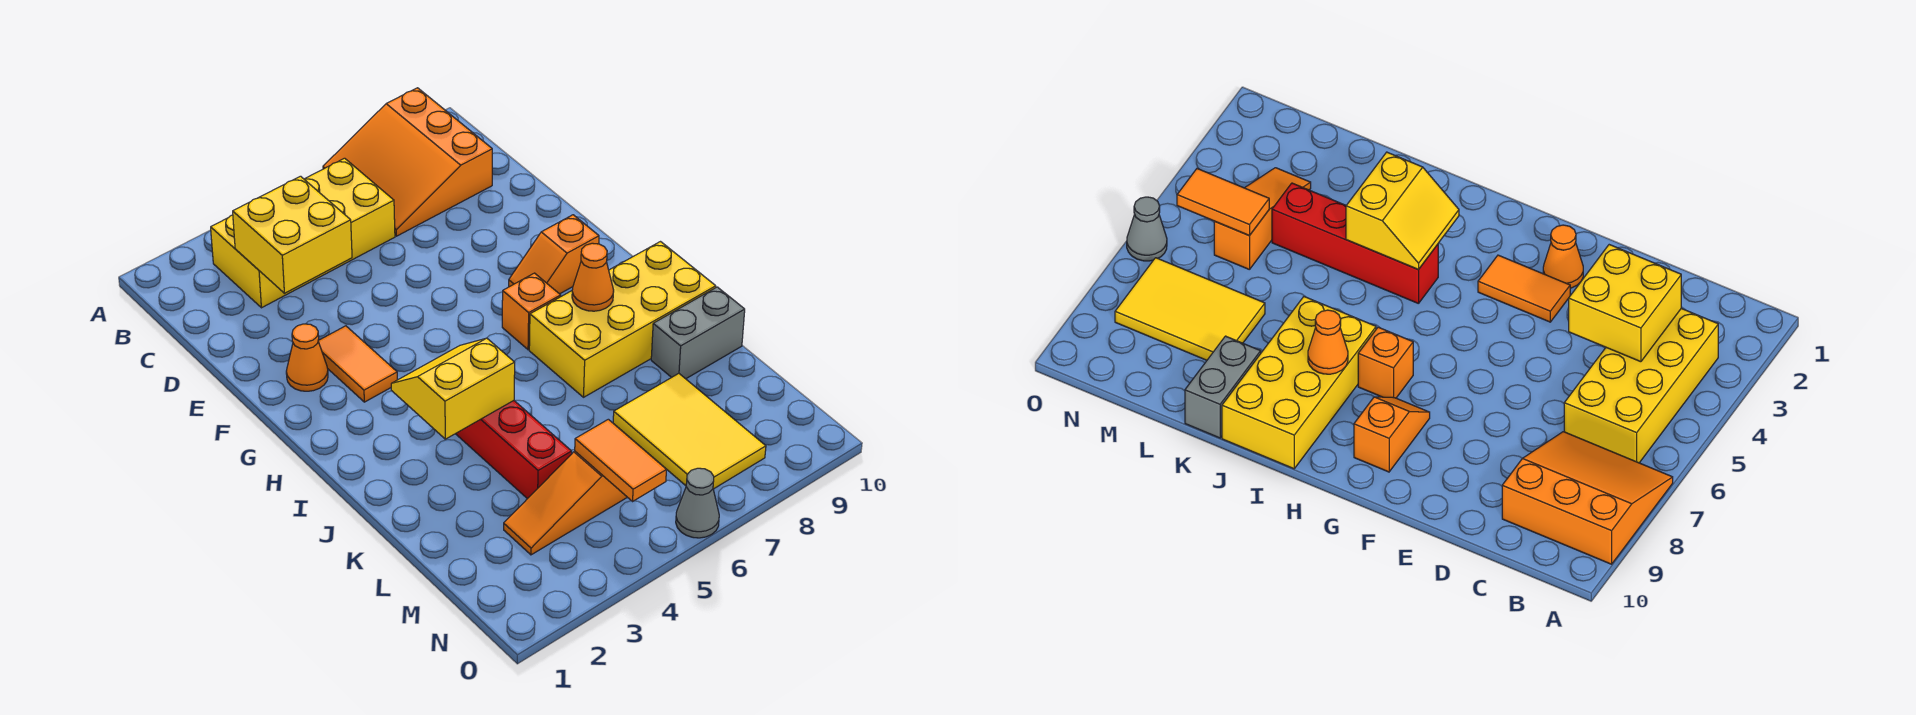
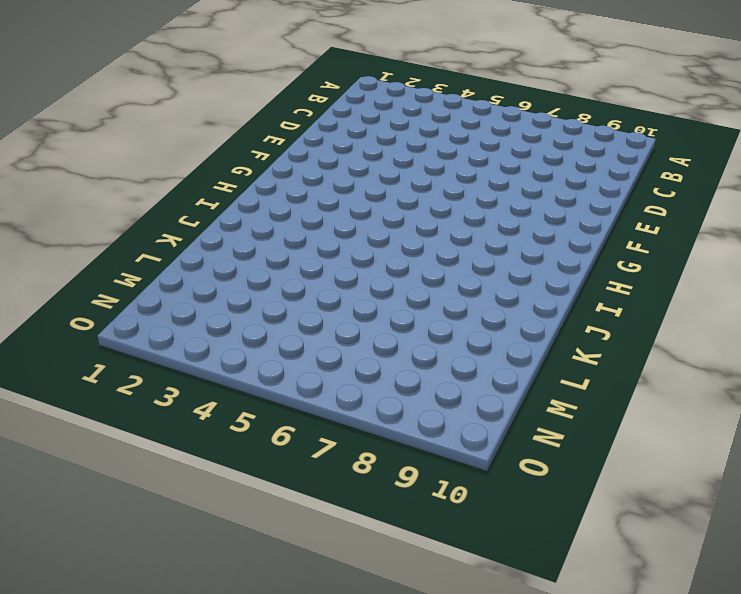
none -> orange 3x3 slope [323,88,492,236]
none -> yellow 2x4 brick [211,158,395,308]
none -> orange 1x1 cone [286,324,328,391]

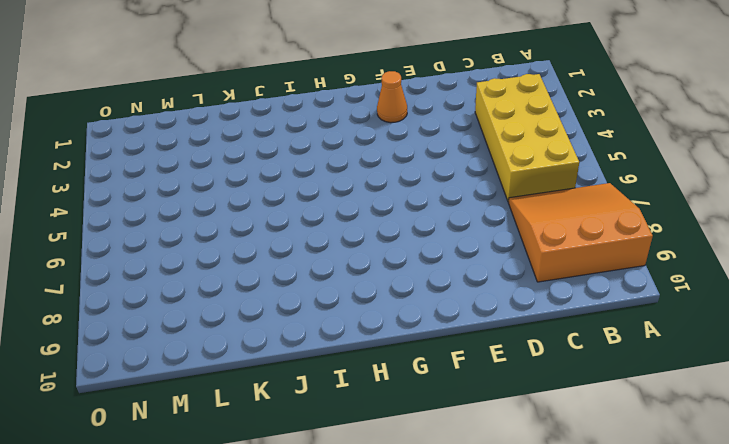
none -> orange 1x2 tile [318,326,397,402]
none -> orange 1x2 slope [509,215,599,294]
none -> orange 1x1 brick [502,273,561,350]

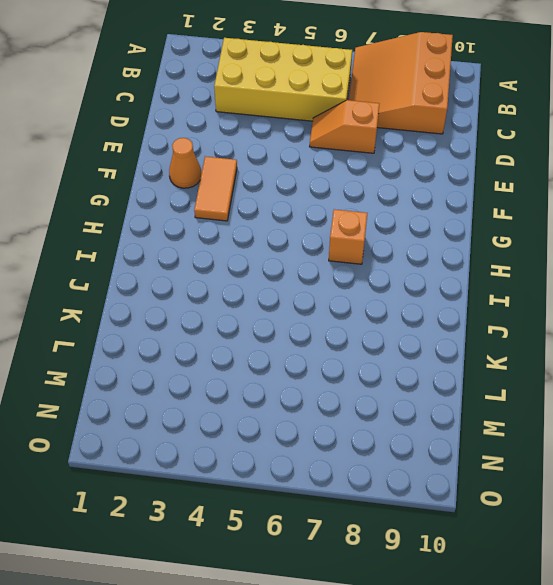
orange 1x2 slope [310,100,379,153] -> orange 1x2 slope moved to [509,215,599,294]
none -> red 1x4 brick [456,401,572,499]
none -> yellow 2x4 brick [529,242,716,397]
none -> grey 1x2 brick [651,287,745,379]

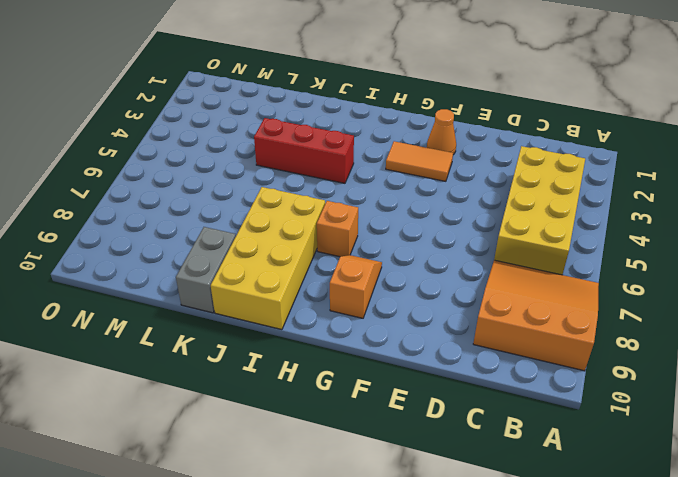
red 1x3 brick [254,118,354,183] -> red 1x4 brick [456,401,572,499]
none -> yellow 2x3 tile [613,374,766,489]
none -> orange 1x3 slope [504,451,627,555]
none -> grey 1x1 cone [676,468,719,538]

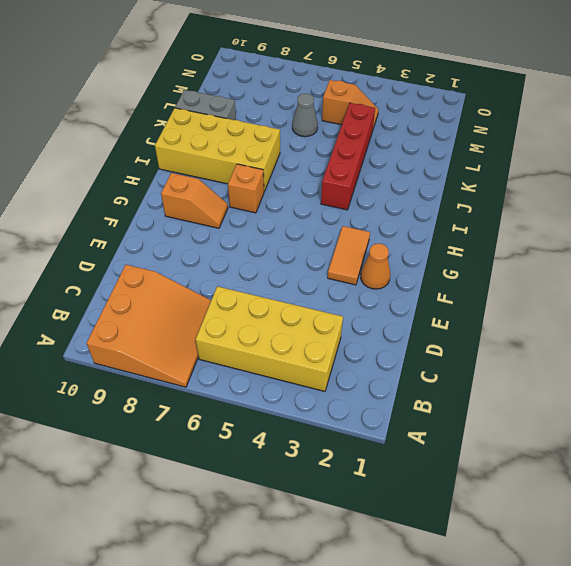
grey 1x1 cone [292,94,318,137] -> grey 1x1 cone moved to [676,468,719,538]
orange 1x2 slope [322,80,379,128] -> orange 1x3 slope [504,451,627,555]
none -> yellow 2x3 tile [613,374,766,489]
none -> yellow 2x2 brick [233,176,352,293]
none -> yellow 2x2 slope [391,338,515,439]

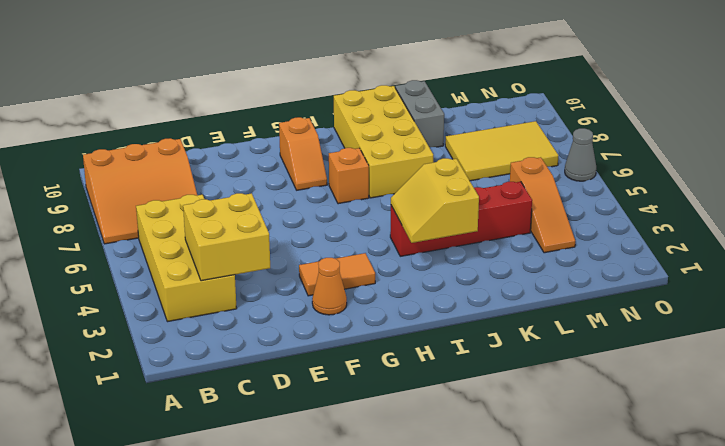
none -> orange 1x1 cone [572,243,614,311]
none -> orange 1x2 tile [575,419,667,501]

